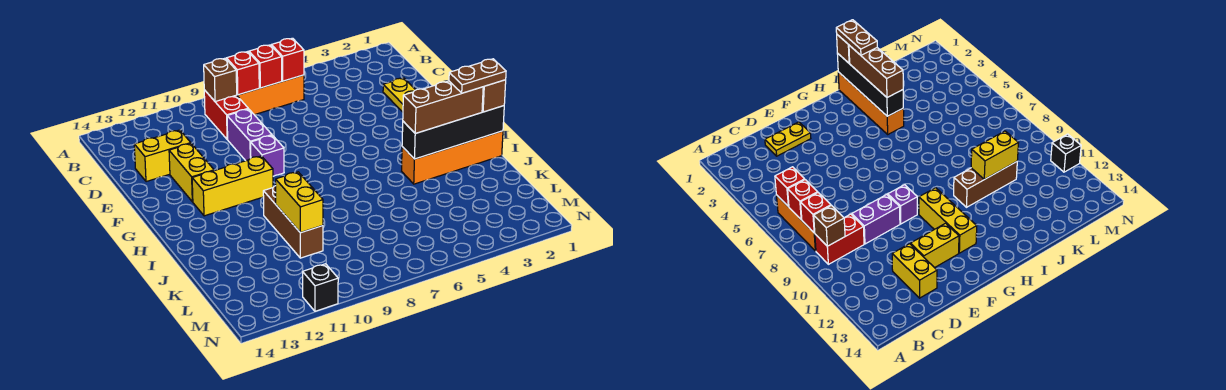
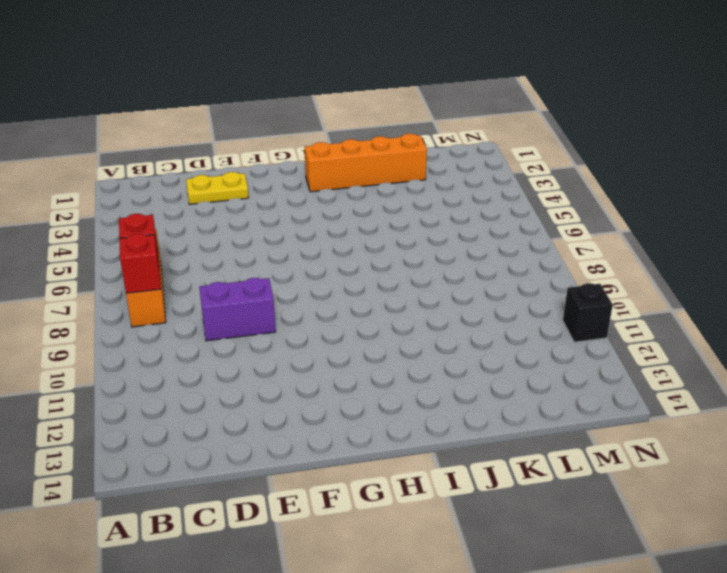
orange 1x4 brick [305,134,427,192] -> orange 1x4 brick turned to [402,131,503,184]
none -> red 1x2 brick [204,90,248,140]
none -> yellow 1x2 brick [134,130,191,182]
none -> yellow 1x2 brick [169,143,214,202]

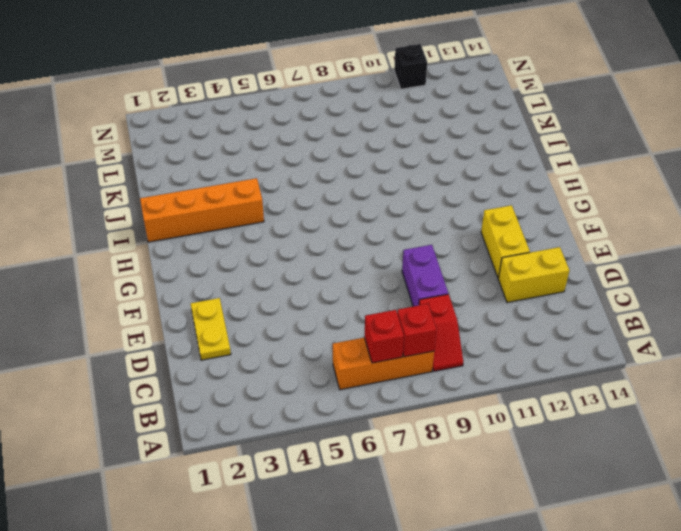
red 1x2 slope [419,294,463,371] -> red 1x2 brick [204,90,248,140]
none -> purple 1x1 brick [251,135,284,176]
none -> yellow 1x3 brick [192,156,273,216]
none -> brown 1x3 brick [263,186,323,258]

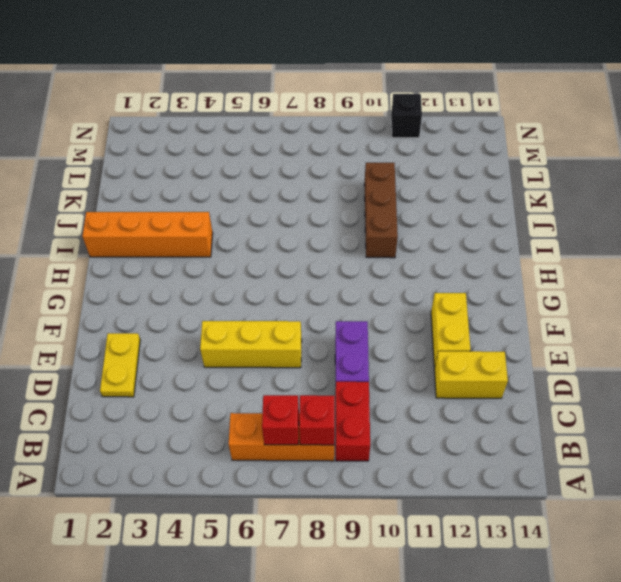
yellow 1x3 brick [200,321,302,368] -> yellow 1x3 brick moved to [192,156,273,216]
none -> purple 1x1 brick [251,135,284,176]
none -> red 1x1 brick [271,38,304,81]
none -> brown 1x1 brick [204,58,237,102]

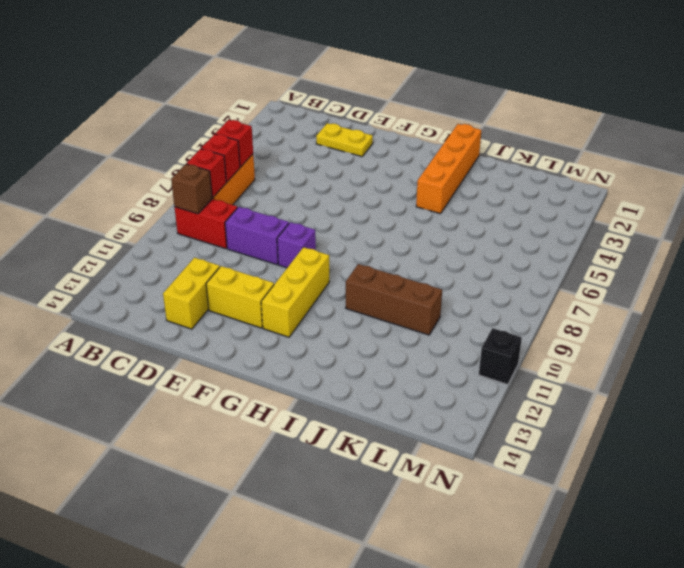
none -> black 1x4 brick [402,106,504,159]
none -> yellow 1x2 brick [276,172,323,233]
none -> brown 1x1 brick [482,80,506,112]

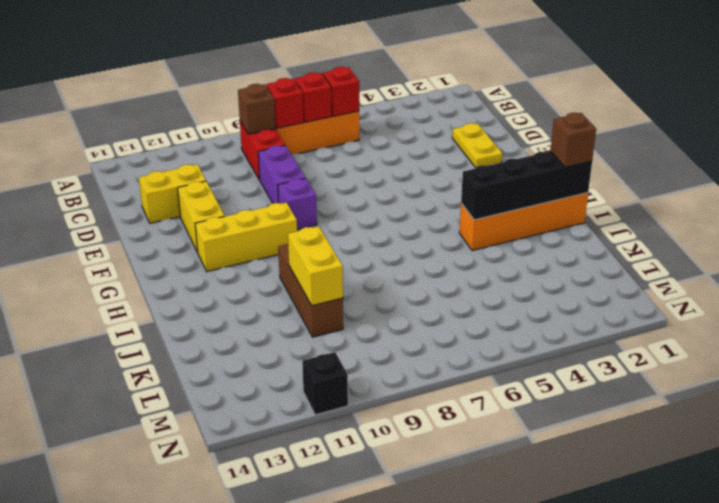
none -> brown 1x3 brick [403,81,483,133]
none -> brown 1x2 plate [449,59,506,93]

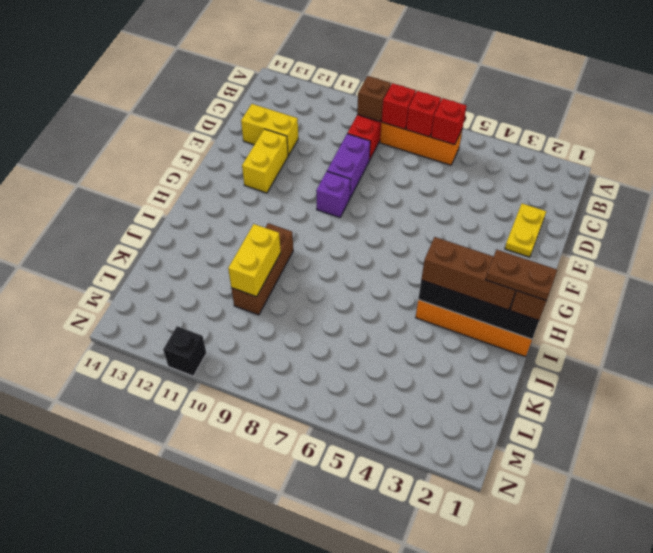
none -> yellow 1x3 brick [192,156,273,216]

